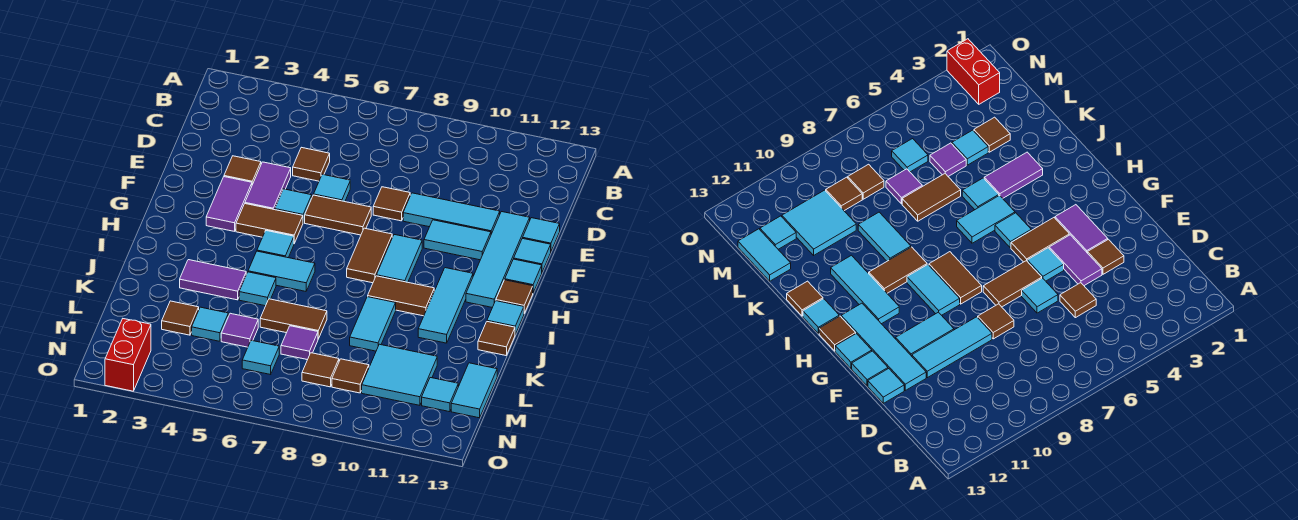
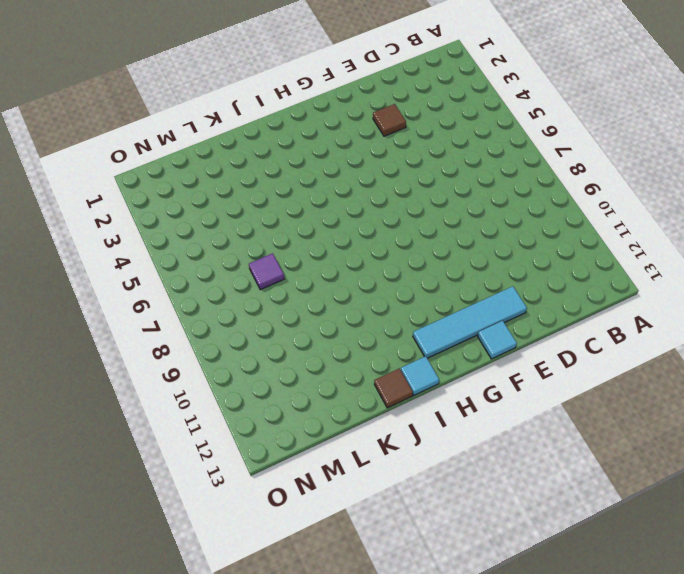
none -> brown 1x1 tile [293,147,330,181]
none -> purple 1x2 tile [245,162,291,210]
none -> cyan 1x1 tile [314,174,350,202]
none -> brown 1x1 tile [373,187,410,221]

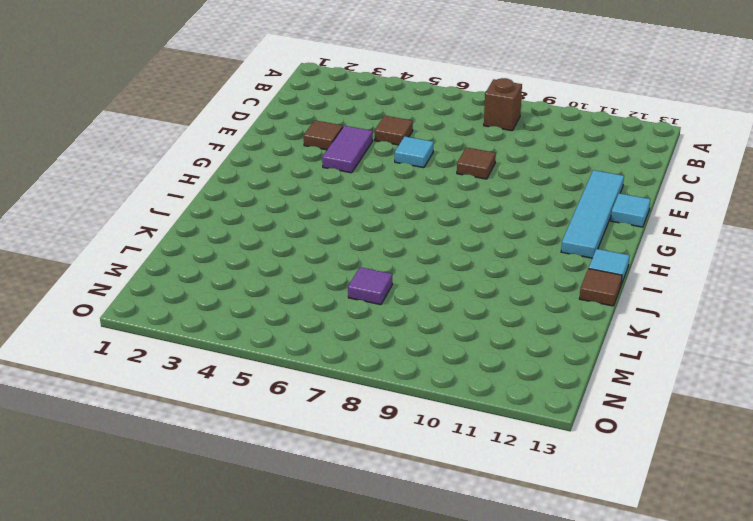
brown 1x1 brick [484,78,522,131] -> none
none -> cyan 1x3 tile [403,193,500,234]
none -> cyan 1x1 tile [523,218,560,251]
none -> purple 1x2 tile [206,177,252,231]
none -> cyan 1x1 tile [275,189,312,222]

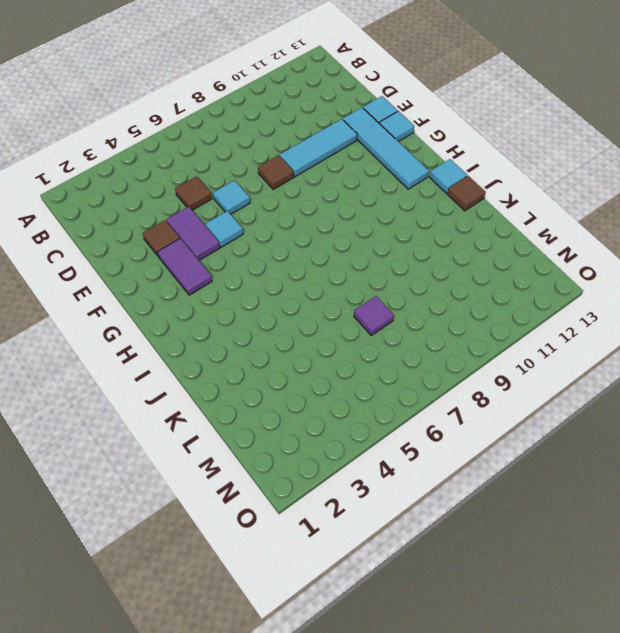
none -> brown 1x2 tile [305,195,371,235]
none -> cyan 1x2 tile [424,220,491,260]
none -> brown 1x2 tile [236,204,303,243]
none -> brown 1x2 tile [347,228,392,283]

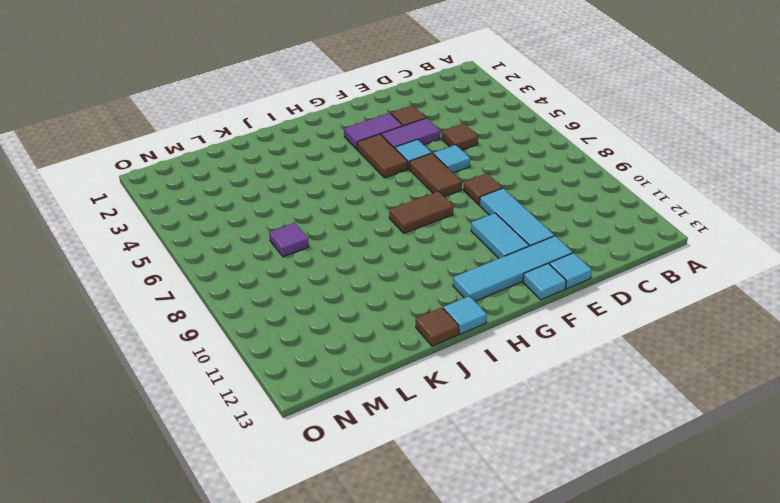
none -> cyan 1x2 tile [376,235,422,282]
none -> cyan 1x1 tile [505,259,542,292]
none -> cyan 1x1 tile [257,231,294,258]
none -> cyan 1x3 tile [418,268,473,343]

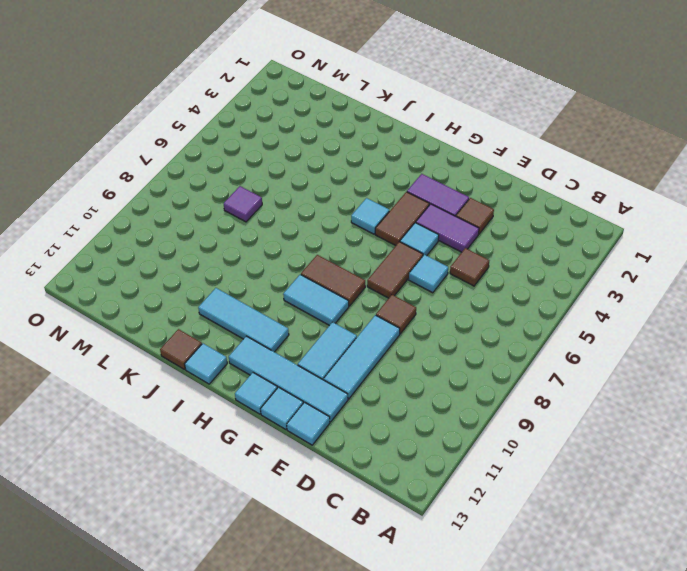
none -> brown 1x1 tile [496,280,533,313]
none -> cyan 1x2 tile [248,251,315,291]
none -> brown 1x2 tile [368,276,434,316]
none -> purple 1x2 tile [180,260,246,300]

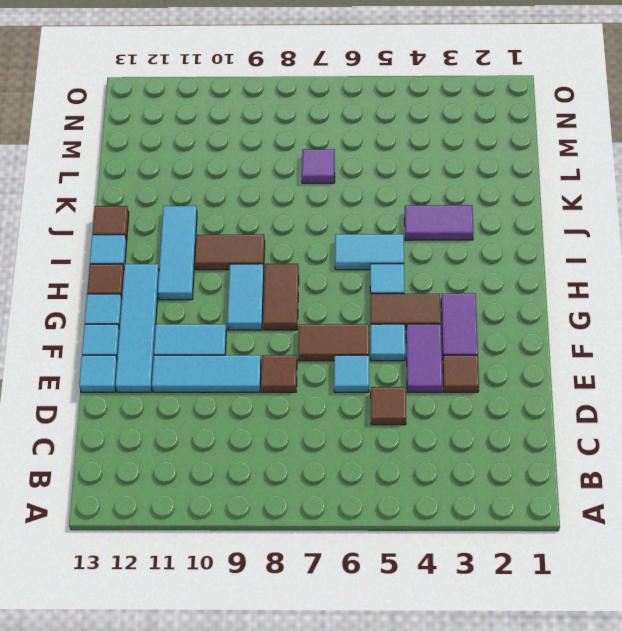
none -> cyan 1x1 tile [239,272,276,306]
none -> cyan 1x2 tile [350,297,396,351]
none -> brown 1x2 tile [260,299,327,339]
none -> brown 1x1 tile [162,301,199,335]

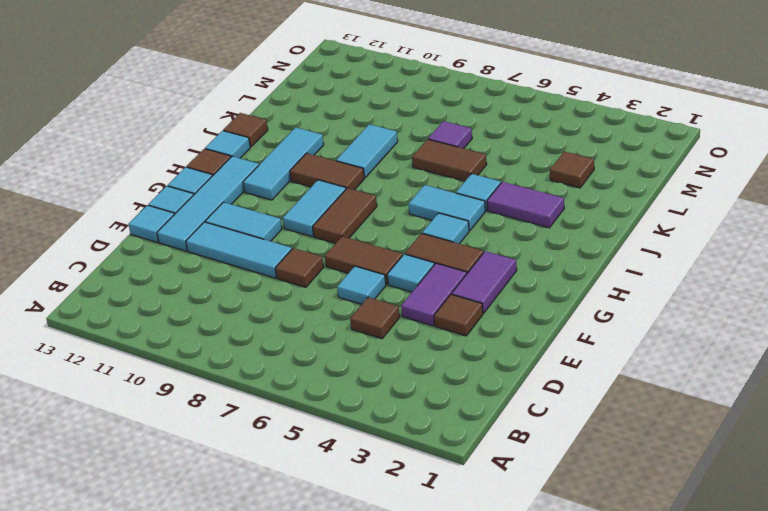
none -> cyan 1x1 tile [192,307,228,341]
none -> purple 1x1 tile [221,313,258,347]
none -> cyan 2x2 tile [362,344,437,405]
none -> cyan 1x2 tile [451,363,497,418]

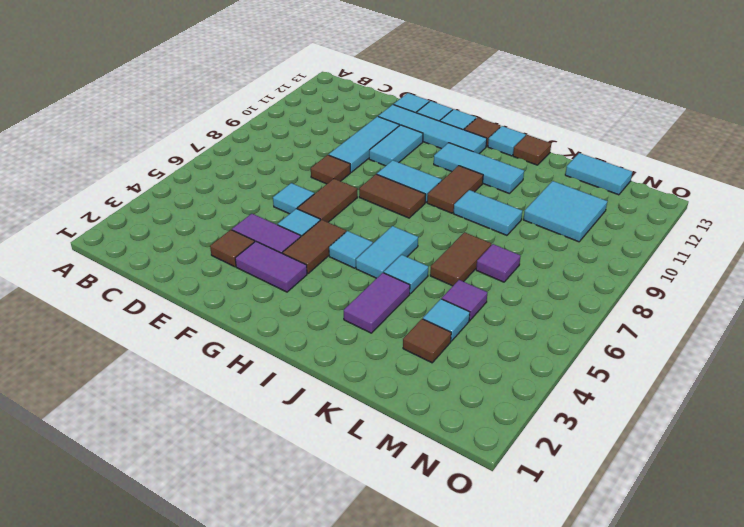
none -> brown 1x1 tile [293,147,330,181]
none -> cyan 1x1 tile [242,340,279,375]
none -> brown 1x1 tile [302,353,339,387]
none -> brown 1x1 tile [332,359,369,393]

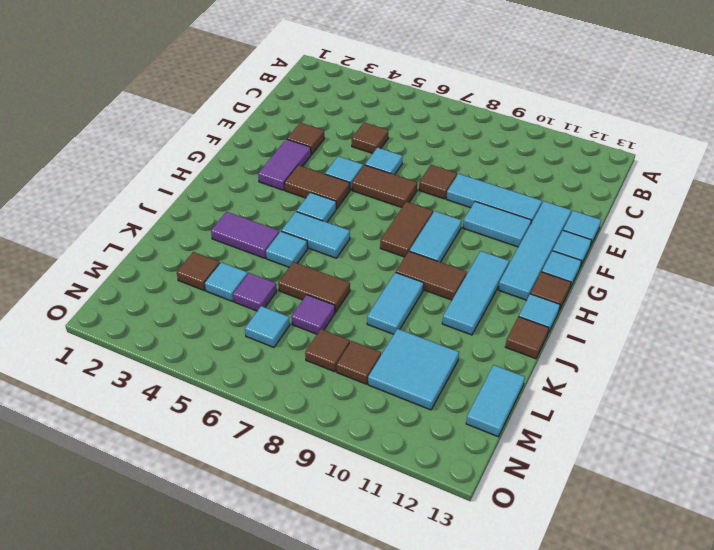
none -> purple 1x2 tile [245,162,291,210]
none -> cyan 1x1 tile [422,378,458,412]
none -> red 1x2 brick [105,319,151,391]

